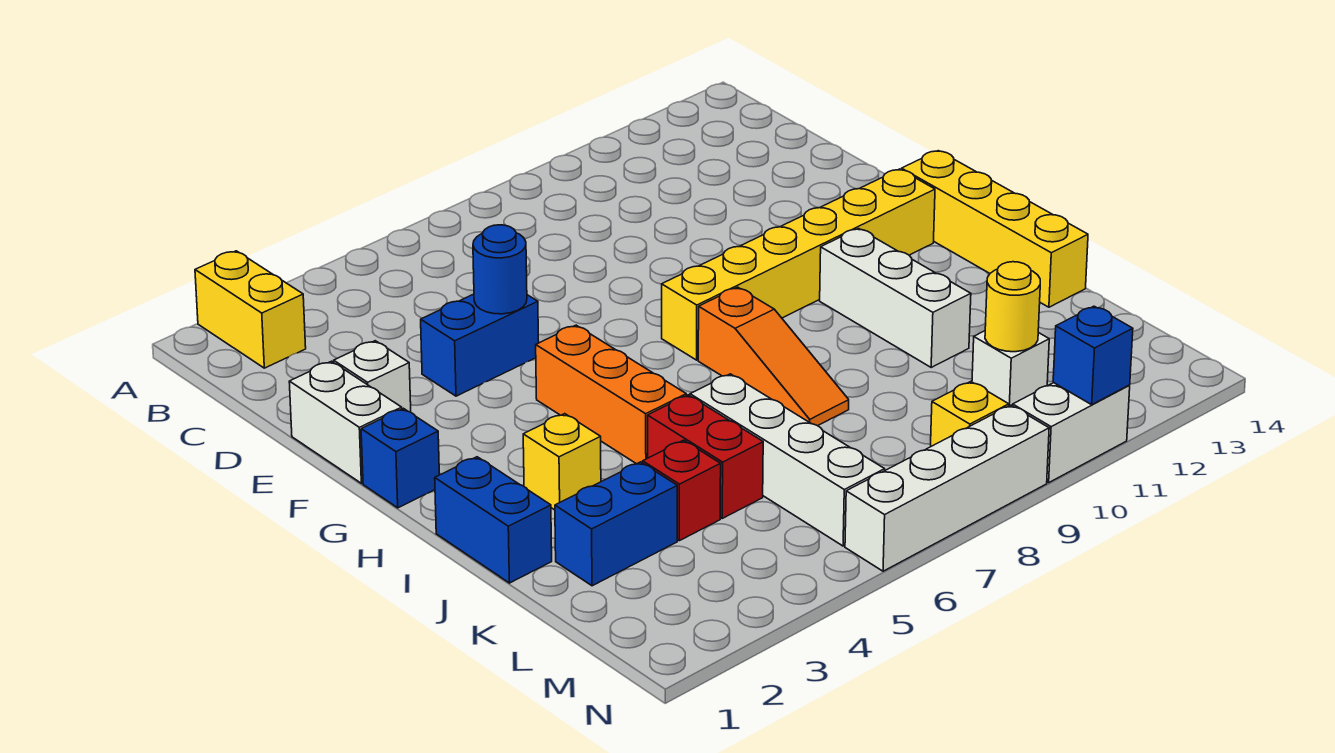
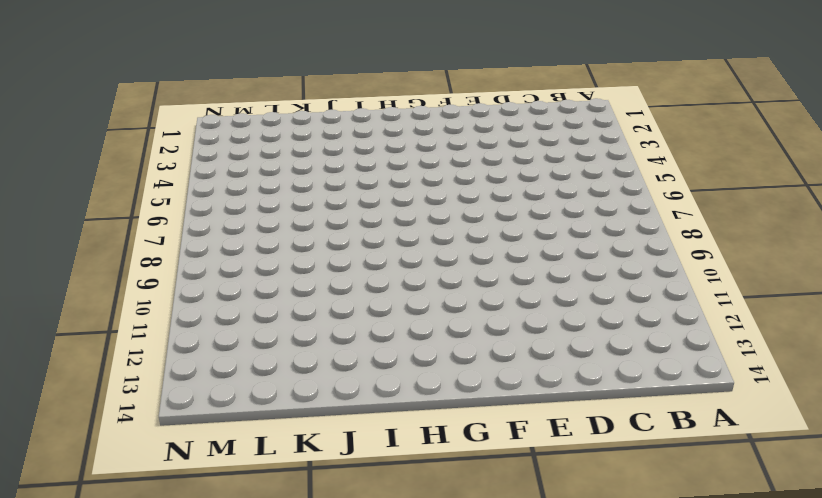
none -> yellow 1x2 brick [195,251,306,368]
none -> white 1x2 brick [289,361,402,483]
none -> white 1x1 brick [334,341,411,412]

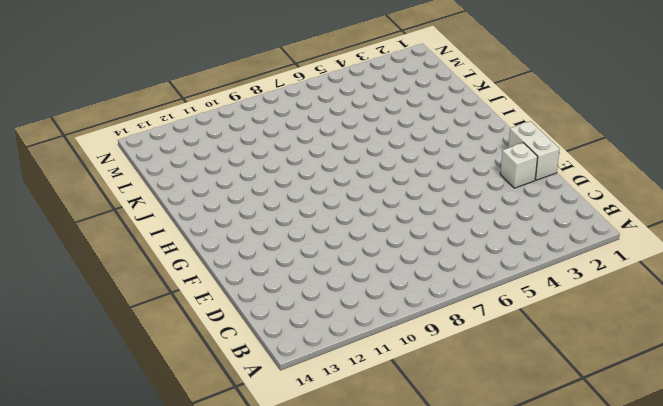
none -> yellow 1x2 brick [195,251,306,368]
none -> blue 1x2 brick [421,294,539,396]
none -> blue 1x1 brick [361,408,439,508]

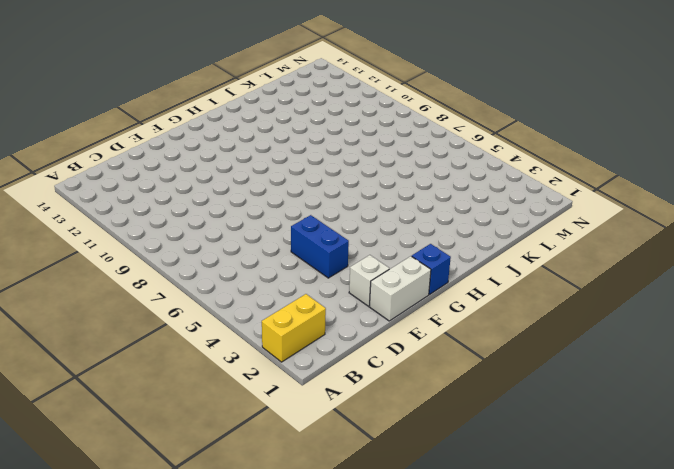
none -> orange 1x3 brick [536,325,686,464]
none -> yellow 1x6 brick [662,169,935,360]
none -> yellow 1x4 brick [902,151,1088,307]

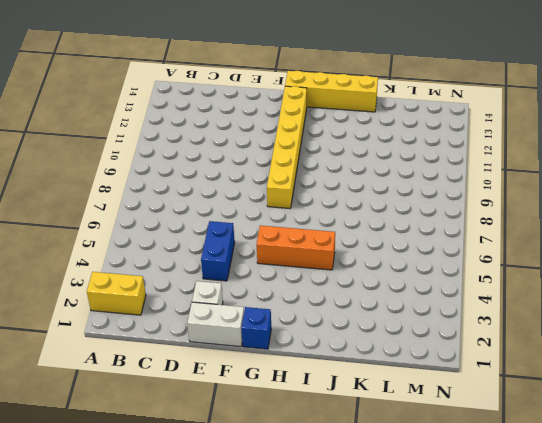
none -> orange 1x3 slope [698,287,849,426]
none -> white 1x3 brick [820,229,971,367]
none -> blue 1x2 brick [435,457,552,583]

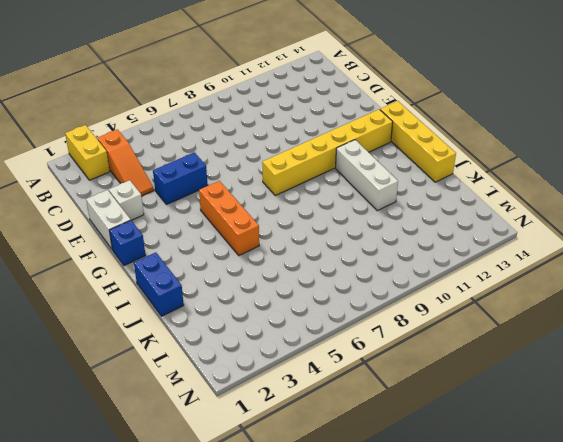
orange 1x3 slope [97,129,154,196] -> orange 1x3 slope moved to [698,287,849,426]
none -> yellow 1x1 brick [523,414,601,510]
none -> red 1x2 brick [648,395,763,518]
none -> white 1x4 brick [690,374,885,546]

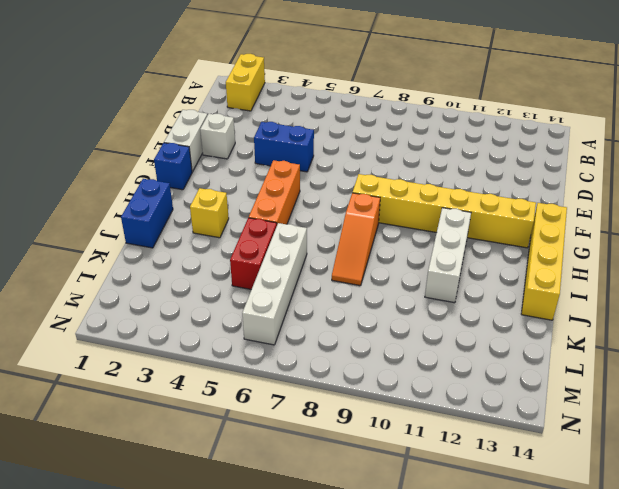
none -> blue 1x2 brick [555,462,677,586]
none -> red 1x1 brick [643,440,721,541]
none -> white 1x1 brick [972,331,1049,406]

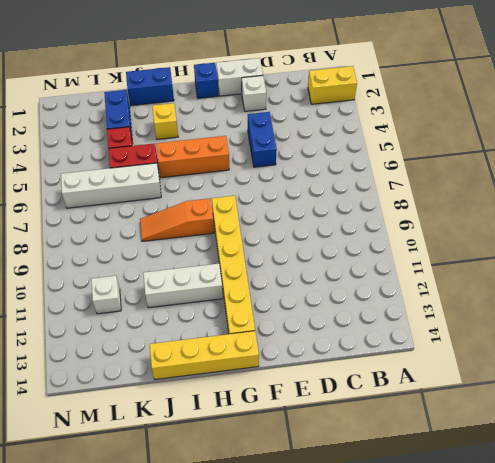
none -> yellow 1x1 brick [931,382,1009,446]
none -> white 1x4 brick [845,405,1049,571]
none -> white 1x2 brick [1013,383,1130,483]

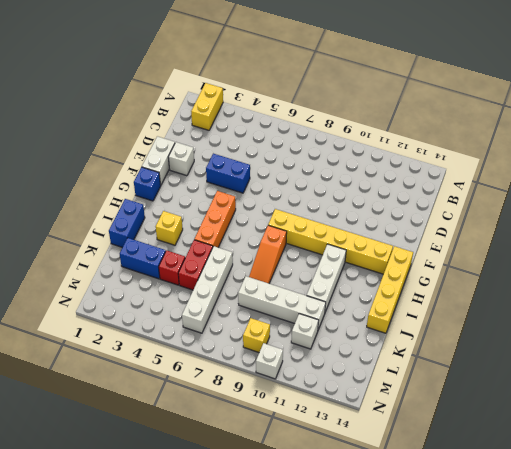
white 1x4 brick [238,276,326,330] -> white 1x4 brick moved to [845,405,1049,571]
white 1x1 brick [256,343,283,379] -> white 1x2 brick [1013,383,1130,483]
none -> blue 1x1 round brick [473,225,527,314]
none -> yellow 1x1 round brick [985,262,1040,352]
none -> blue 1x1 brick [1053,306,1133,405]

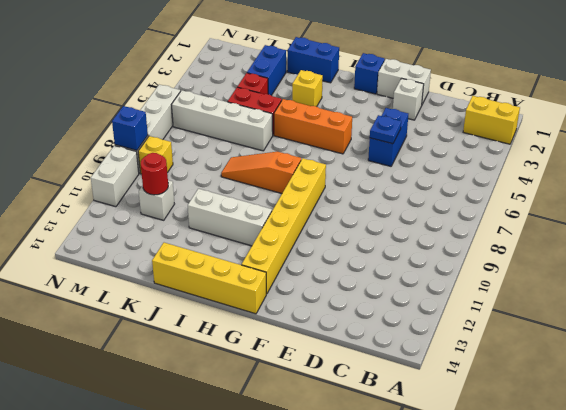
blue 1x1 plate [370,115,401,144] -> blue 1x1 round brick [473,225,527,314]
red 1x1 round brick [141,153,168,195] -> yellow 1x1 round brick [985,262,1040,352]
blue 1x1 brick [112,106,148,151] -> blue 1x1 brick moved to [1053,306,1133,405]

